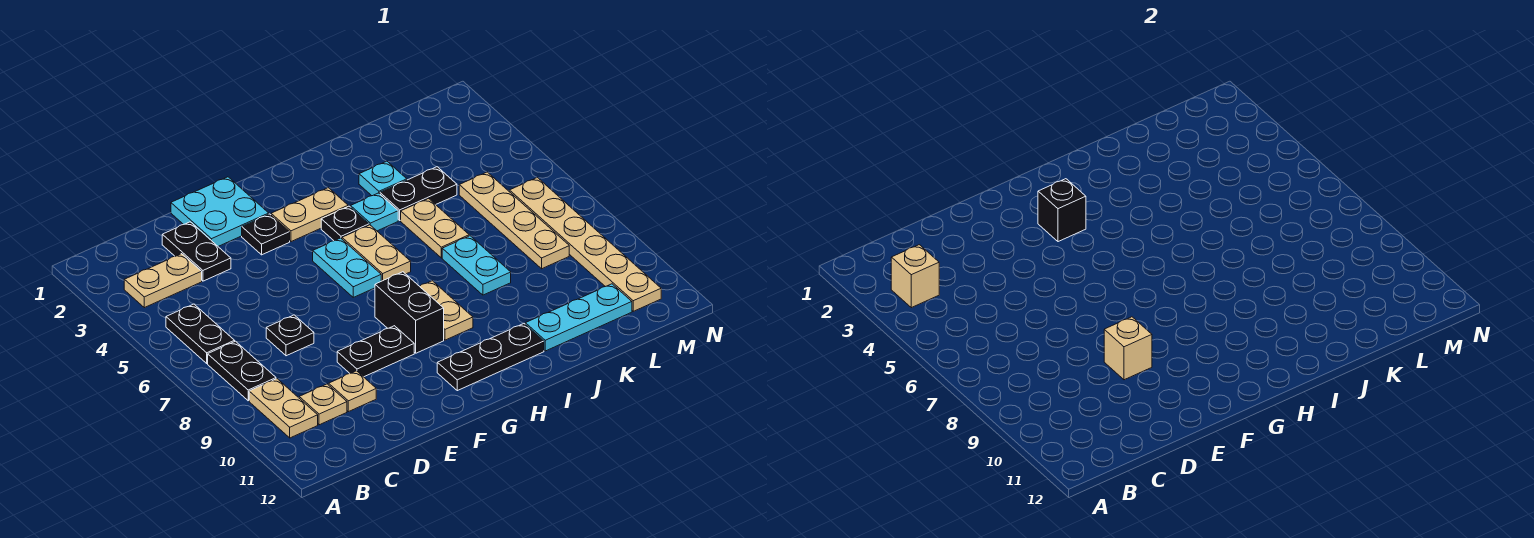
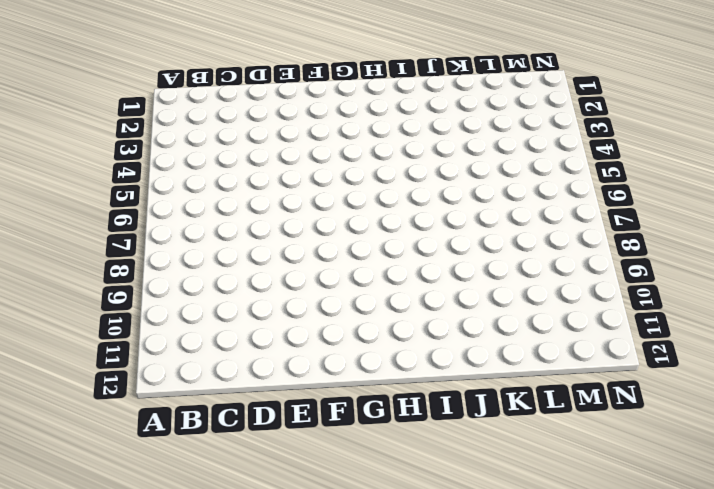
none -> tan 1x2 plate [124,254,202,308]
none -> black 1x2 plate [166,304,235,363]
none -> black 1x2 plate [208,341,276,401]

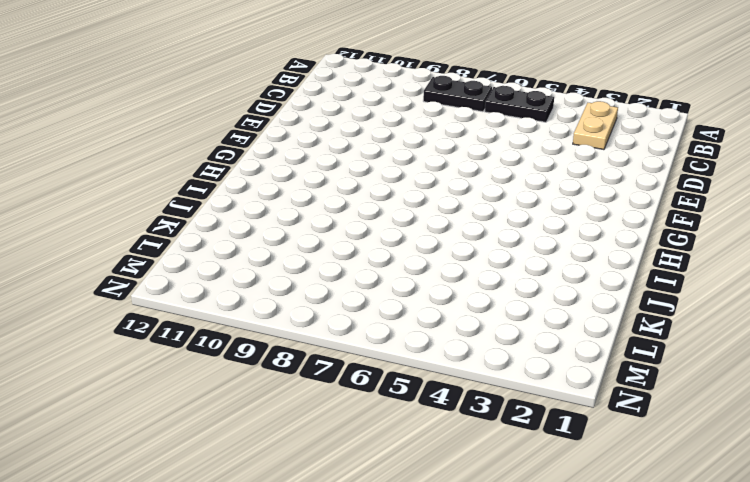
none -> tan 1x2 plate [249,379,318,438]
none -> tan 1x1 plate [299,384,347,425]
none -> black 1x2 plate [162,222,231,281]

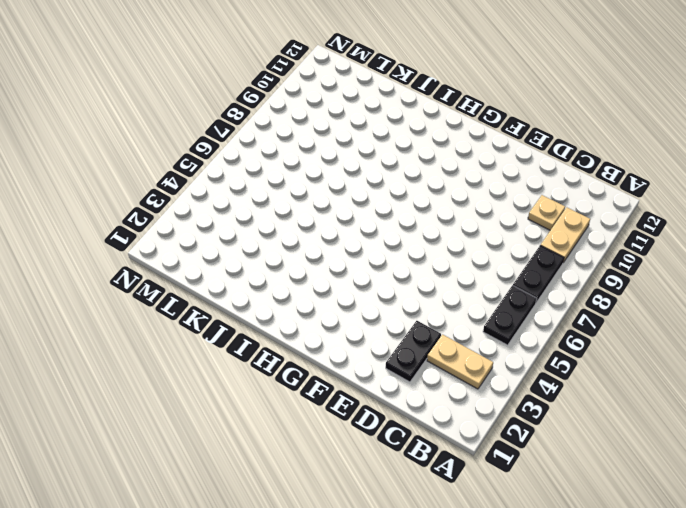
none -> black 1x1 plate [266,315,314,356]
none -> tan 1x1 plate [329,371,376,412]
none -> cyan 2x2 plate [171,177,269,246]

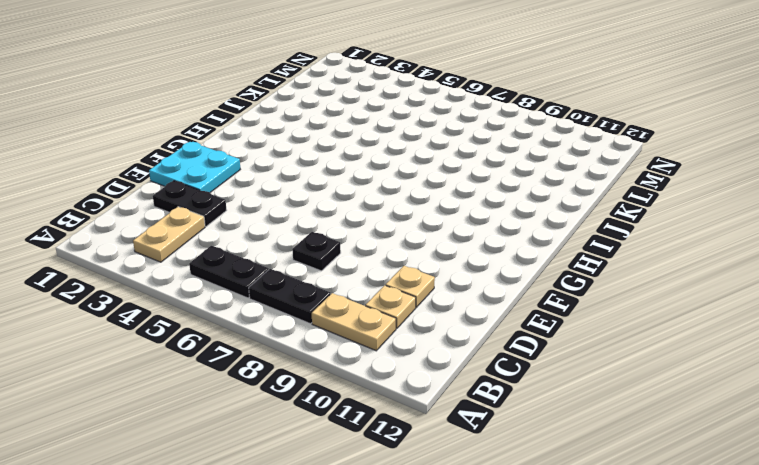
none -> black 1x2 plate [337,326,414,377]
none -> black 1x1 plate [242,214,290,255]
none -> tan 1x2 plate [271,188,348,242]

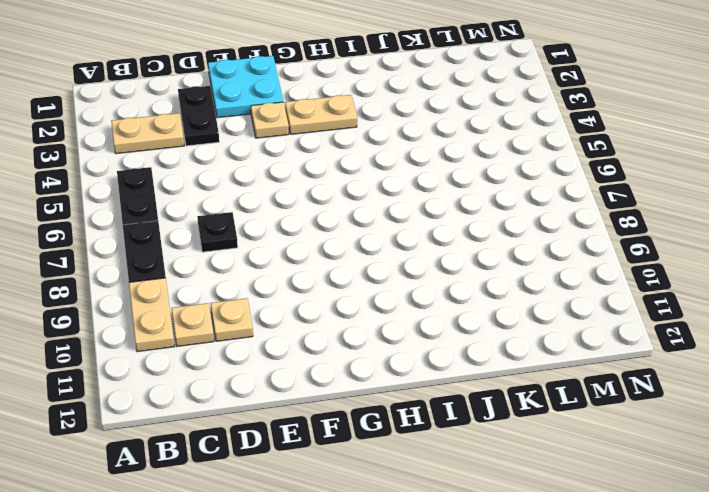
tan 1x1 plate [251,102,289,138] -> black 1x1 plate [242,214,290,255]
none -> black 1x2 plate [337,326,414,377]
none -> cyan 1x2 plate [313,238,381,297]
none -> black 1x2 brick [375,272,444,353]

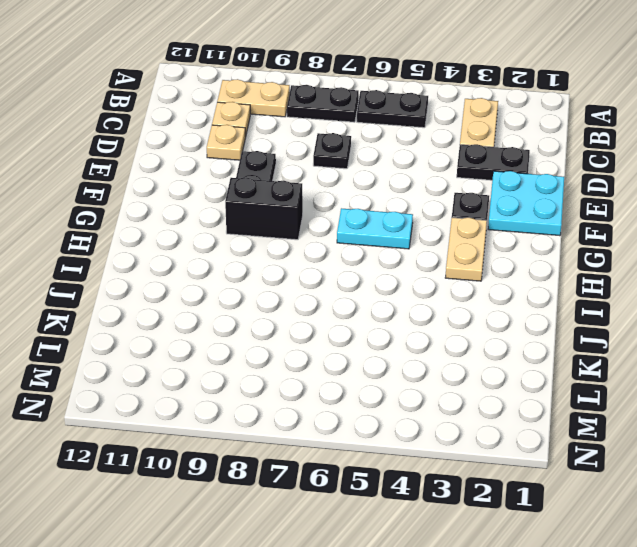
none -> black 1x3 plate [437,323,544,391]
none -> black 1x1 plate [321,206,369,241]
none -> tan 1x2 plate [342,225,411,281]

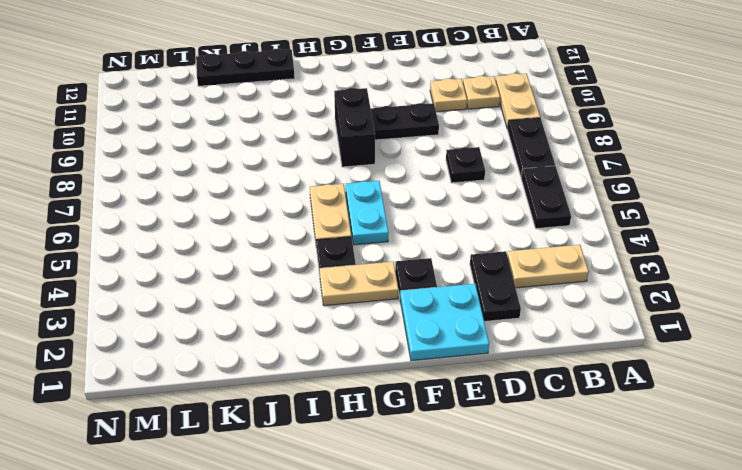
black 1x3 plate [196,49,295,86] -> black 1x3 plate moved to [437,323,544,391]
none -> tan 1x2 plate [420,281,473,340]
none -> cyan 1x1 plate [351,193,398,231]
none -> cyan 1x1 plate [359,161,407,196]

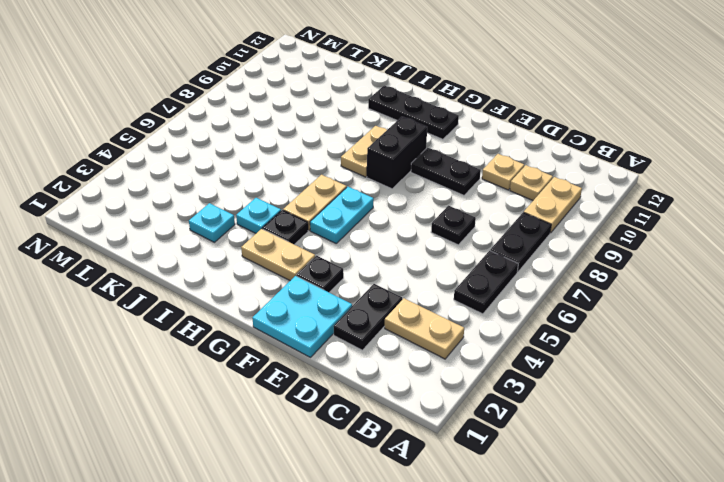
none -> black 1x2 plate [380,167,457,220]
none -> tan 1x2 plate [401,199,469,258]
none -> cyan 1x2 plate [442,236,511,295]

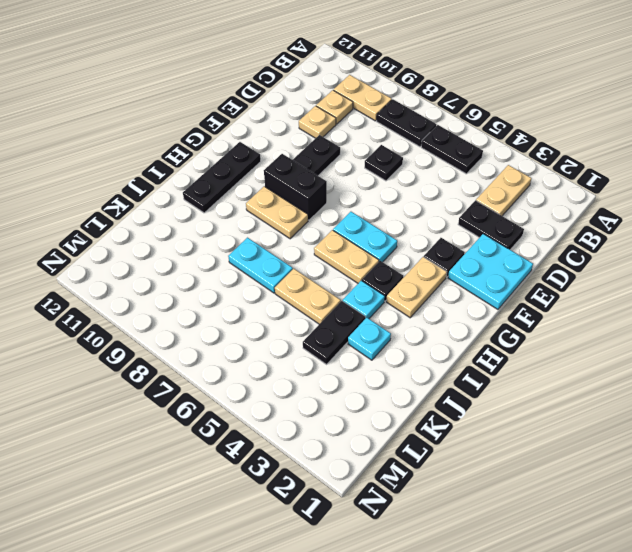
none -> cyan 1x3 plate [525,284,632,351]
none -> tan 1x4 plate [459,172,569,269]
none -> tan 1x6 plate [510,178,661,311]

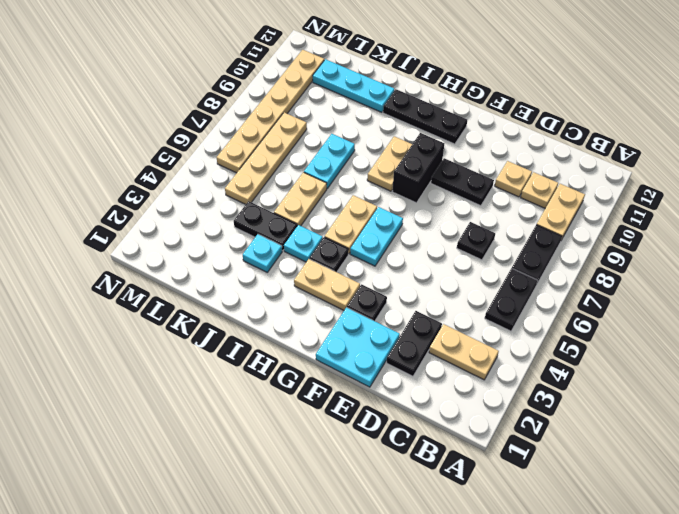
none -> tan 1x1 brick [891,245,939,308]
none -> tan 1x1 brick [1104,317,1152,380]
none -> black 1x1 brick [1038,179,1086,242]

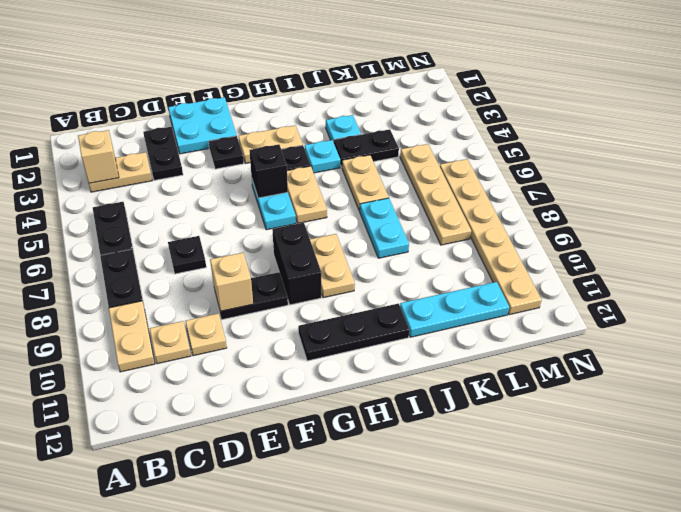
black 1x1 brick [249,144,288,198] -> black 1x1 brick moved to [1038,179,1086,242]

